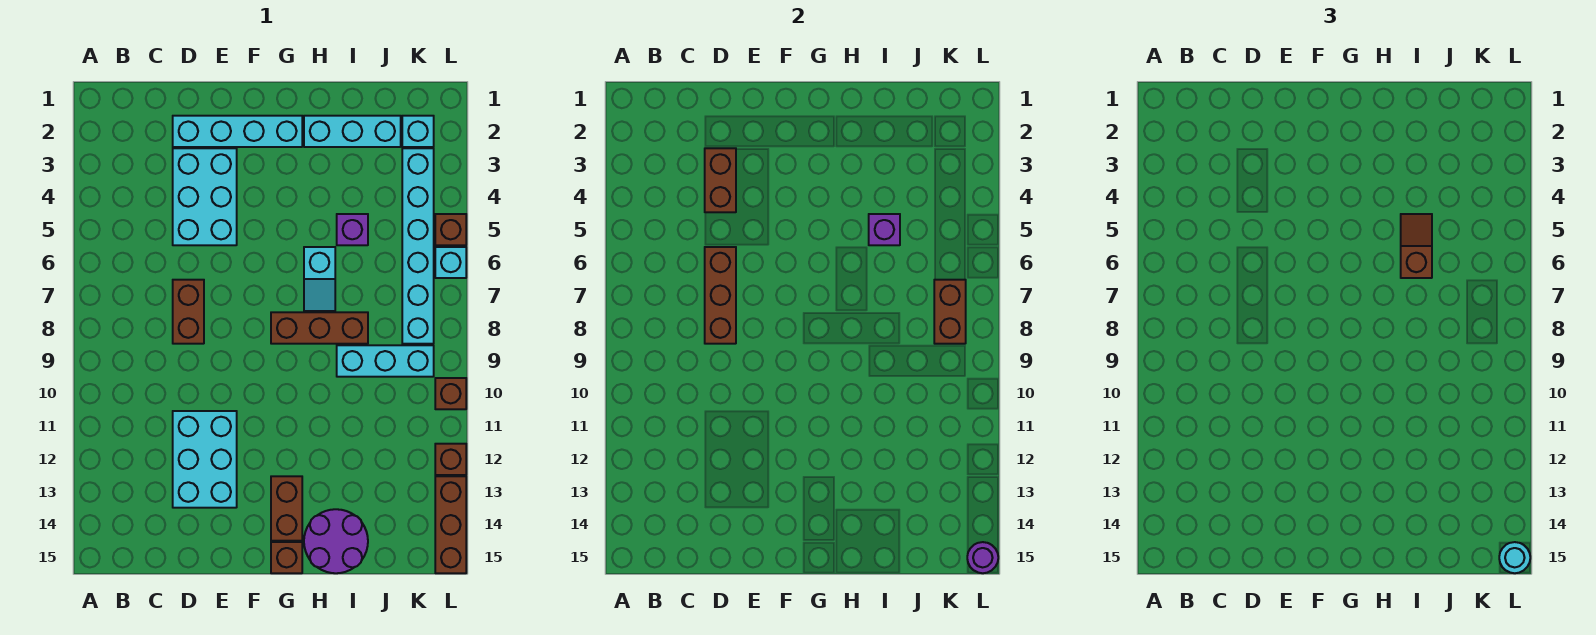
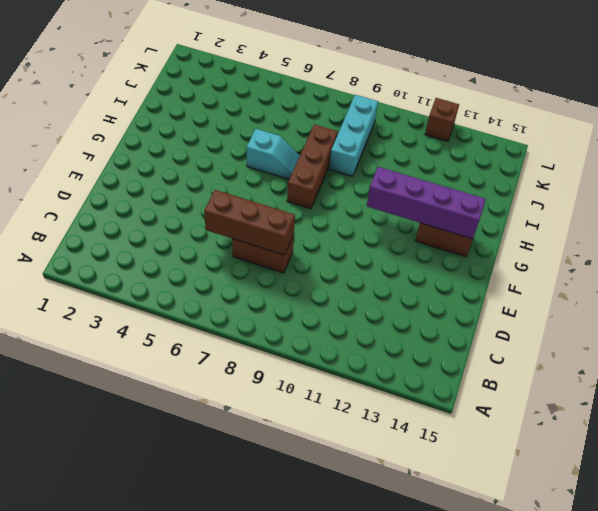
purple 1x4 brick [367,167,486,239] -> none
none -> cyan 1x4 brick [173,116,302,147]
none -> cyan 2x3 brick [173,148,237,245]
none -> cyan 2x3 brick [173,411,237,508]

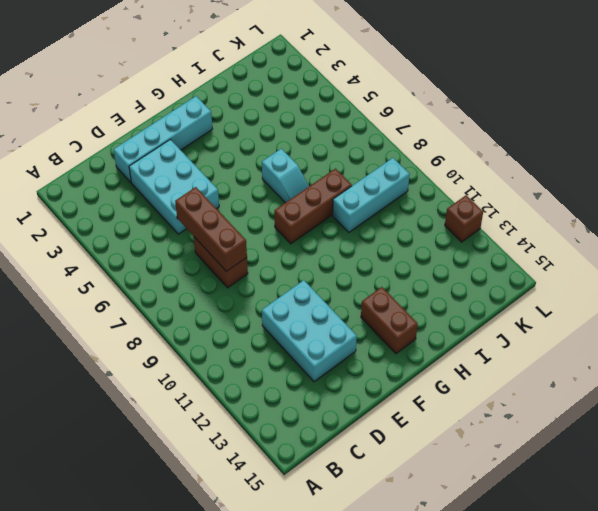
none -> brown 1x1 brick [271,542,302,573]
none -> cyan 1x3 brick [304,116,401,147]
none -> purple 2x2 round brick [304,509,368,573]

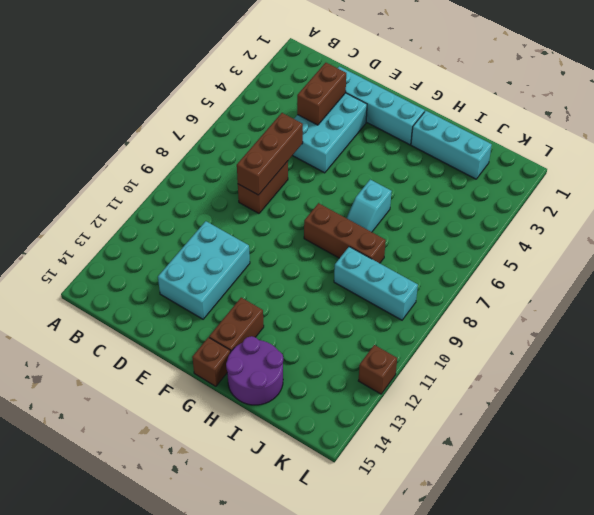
none -> purple 1x1 brick [337,214,368,245]
none -> cyan 1x1 brick [402,116,434,147]
none -> cyan 1x6 brick [402,148,434,344]

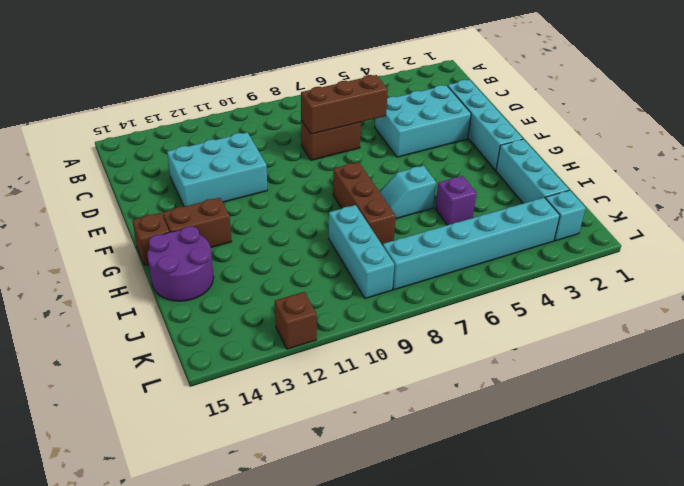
none -> brown 1x1 brick [435,214,466,245]
none -> cyan 1x1 brick [435,247,466,278]
none -> brown 1x1 brick [435,378,466,409]

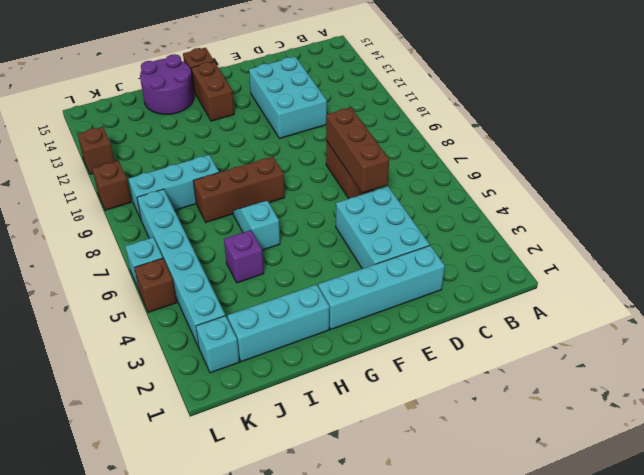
none -> brown 1x3 brick [435,476,466,573]
none -> brown 1x2 brick [705,148,736,212]
none -> purple 1x1 brick [869,214,900,245]

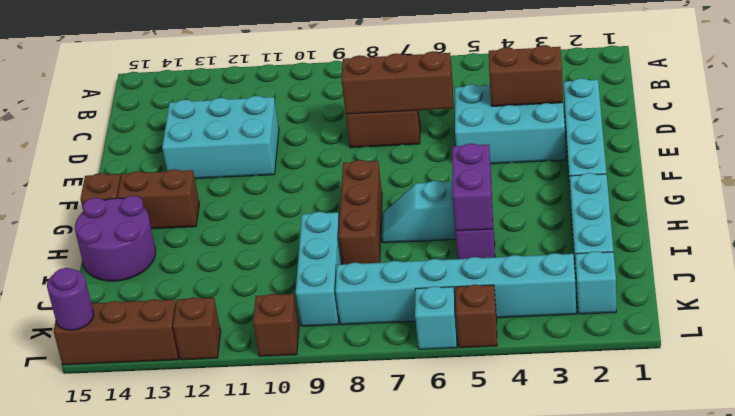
purple 1x2 brick [452,143,493,231] -> purple 1x1 brick [869,214,900,245]
none -> brown 1x2 brick [934,280,966,344]
none -> brown 1x2 slope [1401,214,1432,278]
none -> cyan 1x1 round brick [1499,542,1530,573]

